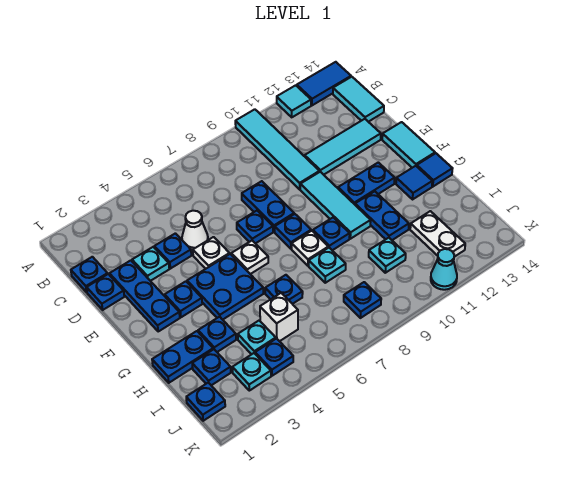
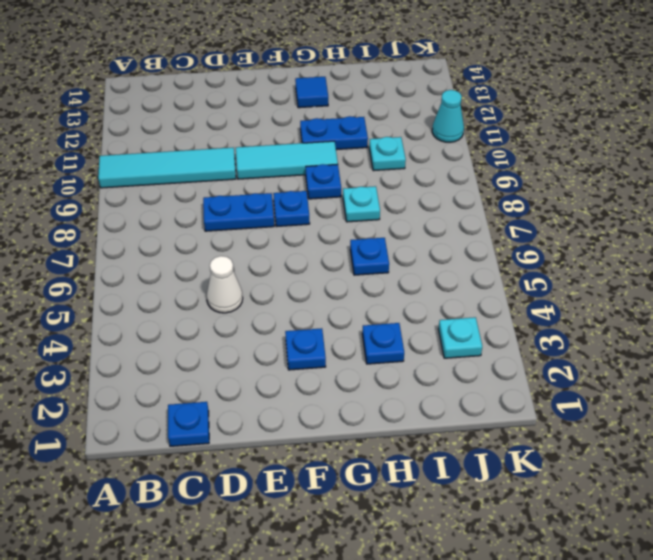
none -> cyan 1x1 tile [277,85,311,117]
none -> blue 1x2 tile [297,62,351,105]
none -> cyan 1x2 tile [333,77,384,122]
none -> blue 1x1 plate [87,274,124,310]

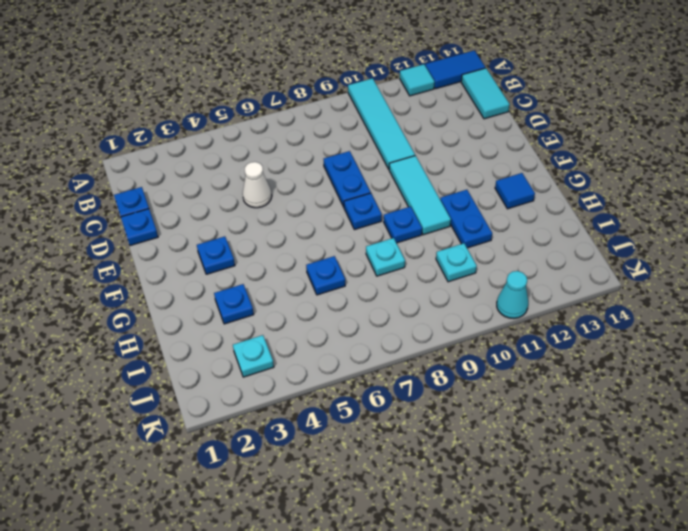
none -> blue 1x3 plate [110,260,180,332]
none -> cyan 1x1 plate [132,247,169,281]
none -> blue 1x1 plate [154,233,191,269]
none -> cyan 1x3 tile [305,119,381,175]

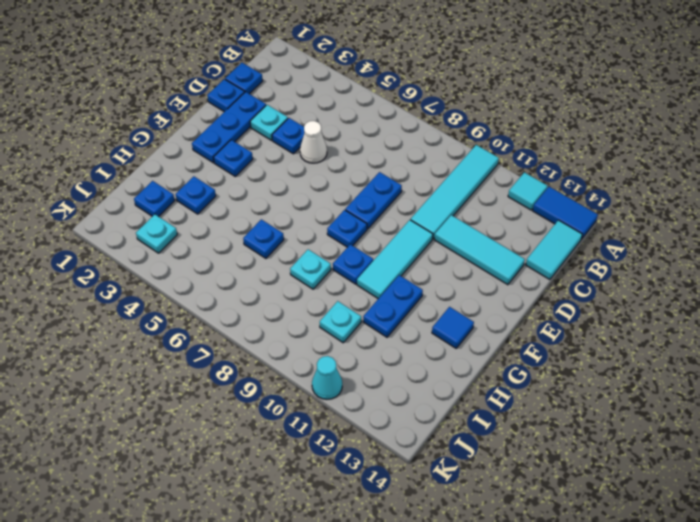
none -> white 1x1 plate [193,237,230,269]
none -> blue 1x1 plate [237,211,273,244]
none -> cyan 1x2 tile [382,122,435,168]
none -> blue 2x2 plate [187,254,263,320]

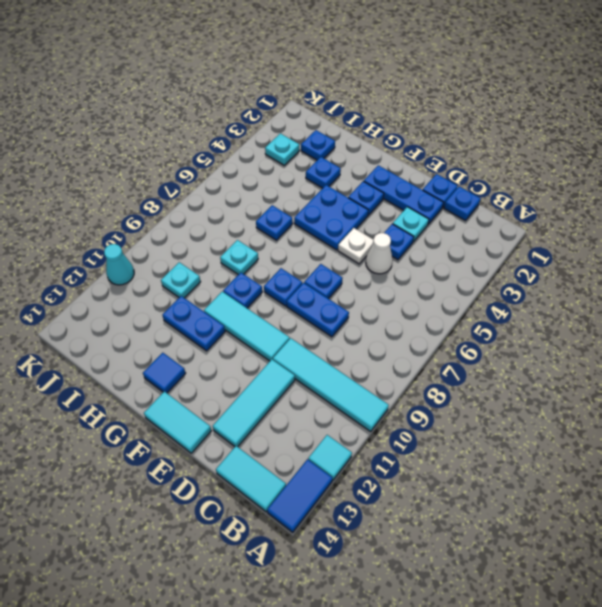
none -> white 1x1 plate [231,241,268,274]
none -> blue 1x2 plate [338,162,395,204]
none -> white 1x1 plate [292,231,328,266]
none -> blue 1x1 tile [417,153,453,187]

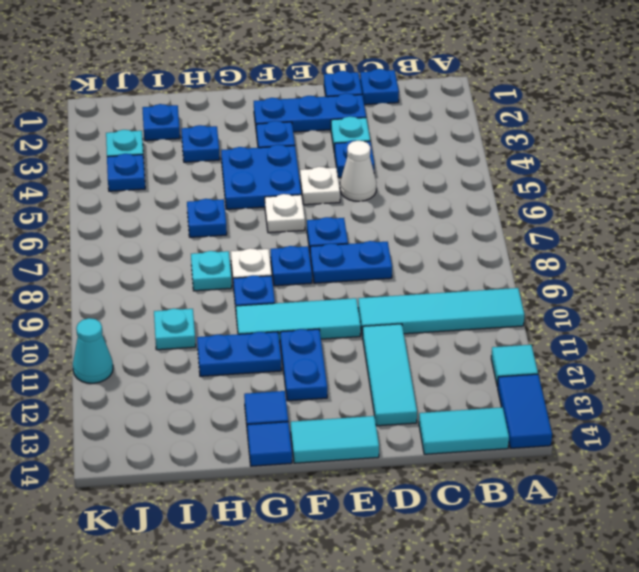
none -> blue 1x2 plate [152,331,213,383]
none -> cyan 1x1 plate [238,321,276,354]
none -> white 1x1 brick [260,293,298,341]
none -> white 1x2 plate [410,211,465,257]

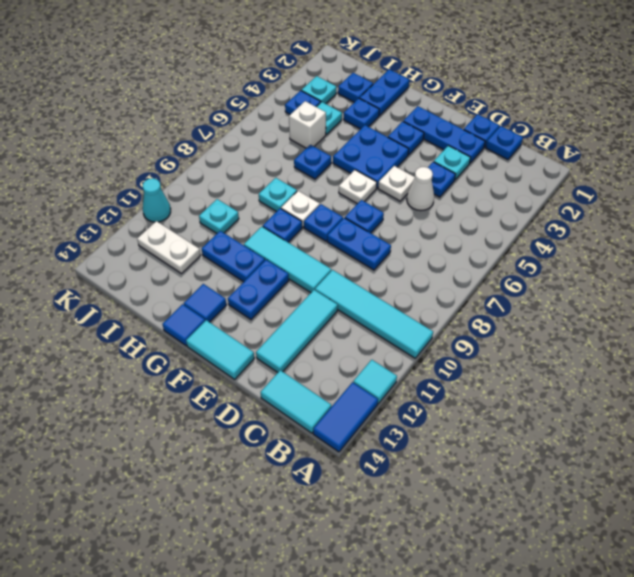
none -> blue 1x1 plate [186,383,225,421]
none -> blue 1x1 plate [344,282,381,318]

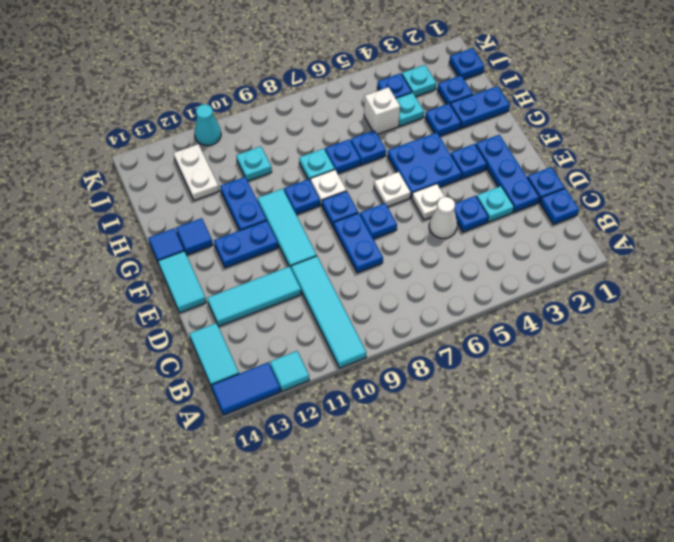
blue 1x1 plate [325,140,360,174] -> blue 1x1 plate moved to [344,282,381,318]

